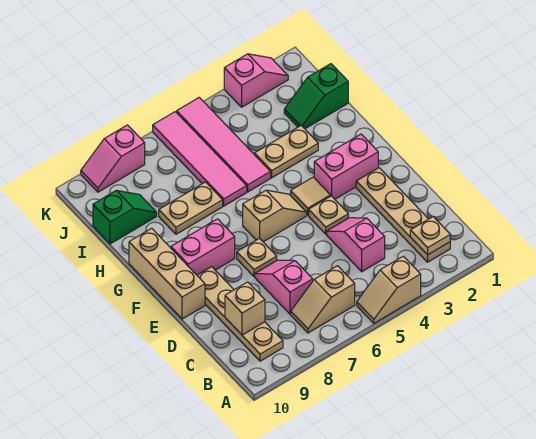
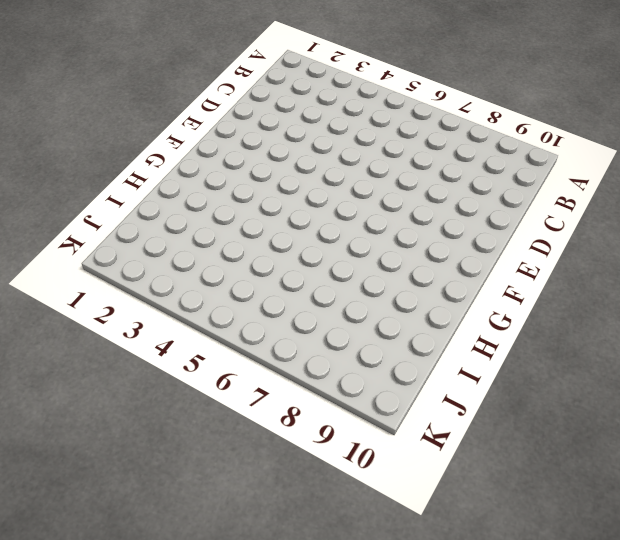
none -> tan 1x2 slope [357,256,421,323]
none -> tan 1x4 plate [356,168,450,262]
none -> tan 1x2 slope [291,266,355,333]

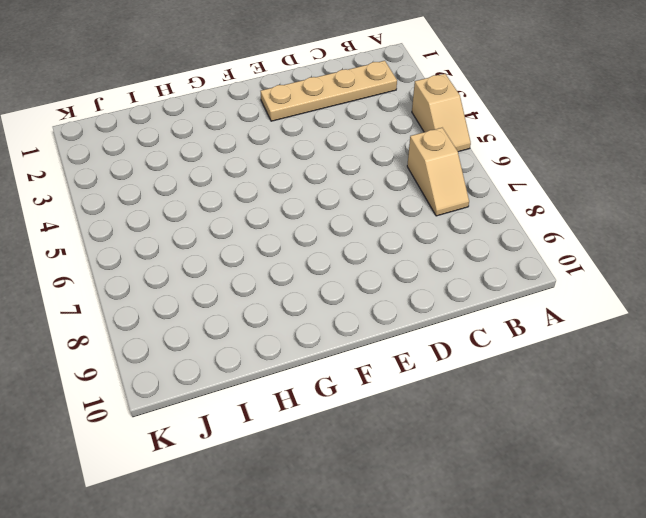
none -> tan 1x4 plate [197,267,283,361]
none -> pink 1x2 slope [327,218,385,272]
none -> pink 1x2 slope [255,260,313,314]

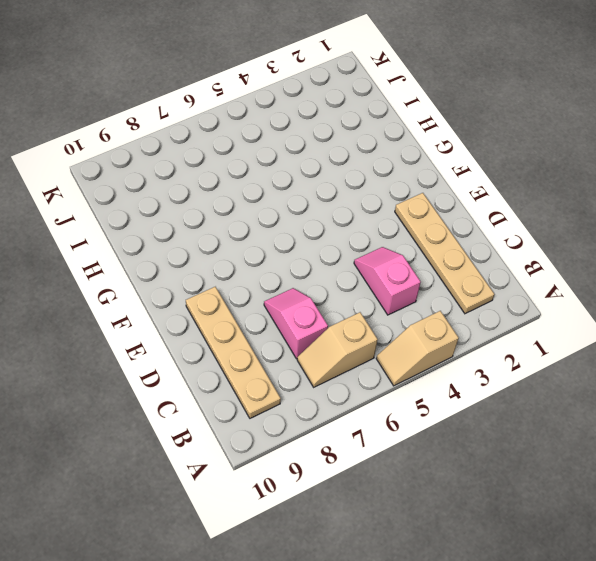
none -> tan 1x1 plate [309,196,348,234]
none -> tan 1x1 plate [237,238,277,276]
none -> tan 1x3 brick [129,228,205,319]

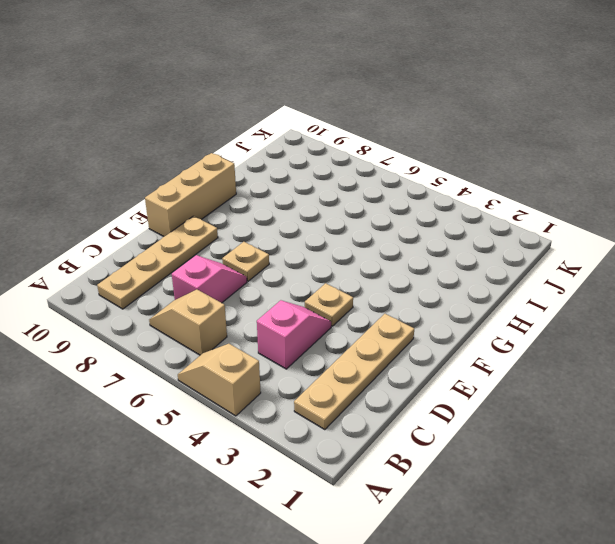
none -> pink 1x2 brick [314,134,378,199]
none -> tan 1x1 tile [291,177,330,215]
none -> tan 1x2 slope [243,190,307,242]

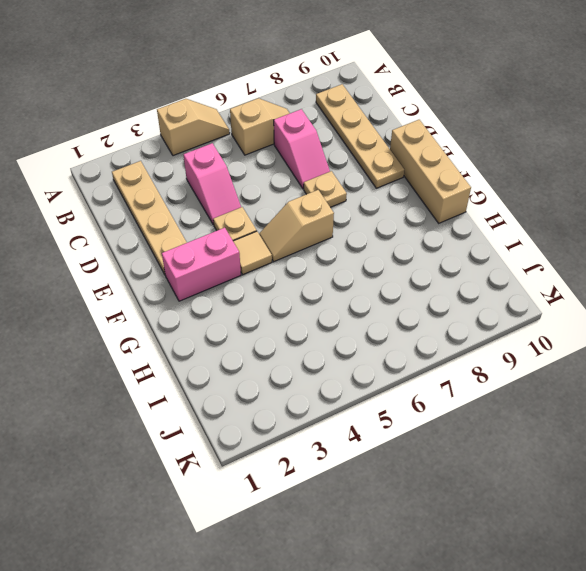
none -> pink 1x2 brick [171,219,235,275]
none -> tan 1x2 plate [254,126,318,178]
none -> pink 1x4 tile [177,97,271,192]

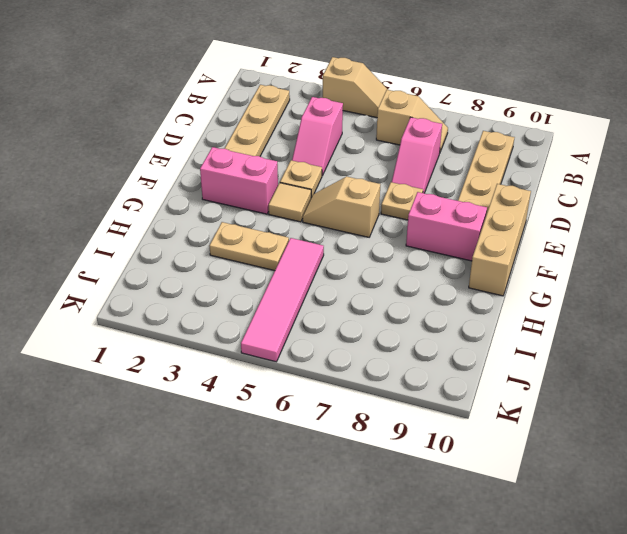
none -> pink 1x4 tile [153,112,247,206]
none -> tan 1x2 plate [159,182,223,234]
none -> green 1x2 slope [284,64,348,129]

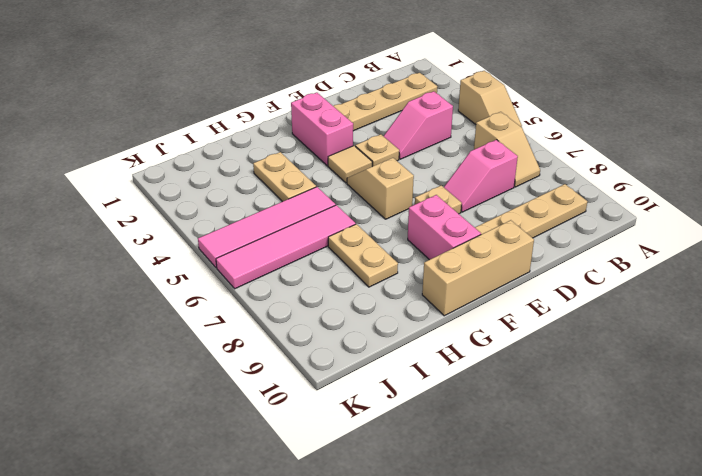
none -> green 1x2 slope [284,64,348,129]
none -> green 1x2 slope [93,190,157,244]
none -> pink 1x2 slope [224,54,288,107]

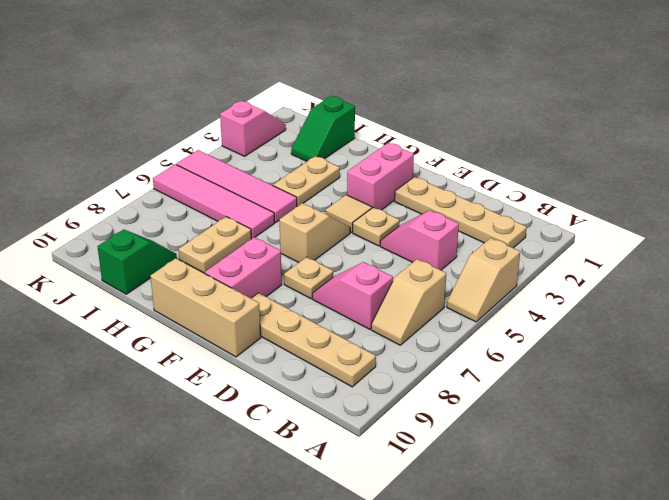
none -> pink 1x2 slope [81,125,145,192]
none -> tan 1x1 plate [410,217,450,255]
none -> tan 1x1 brick [225,282,265,335]

